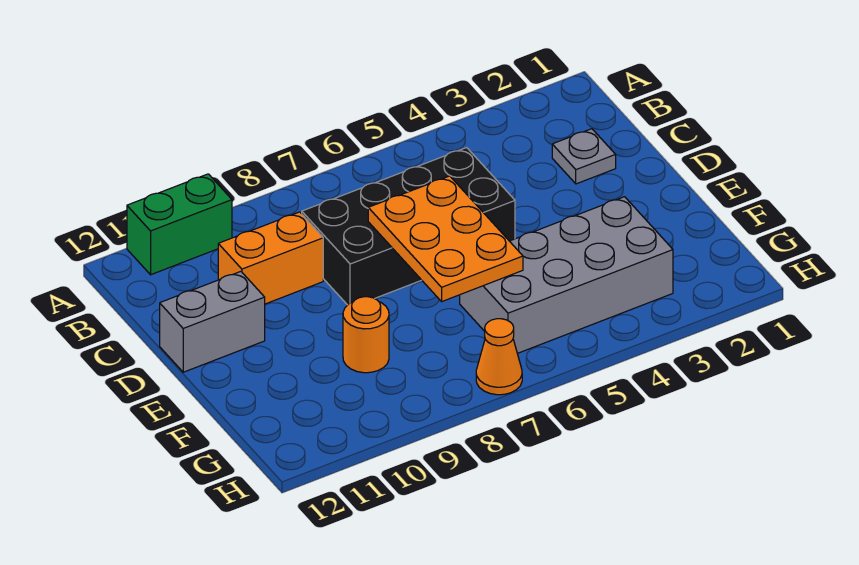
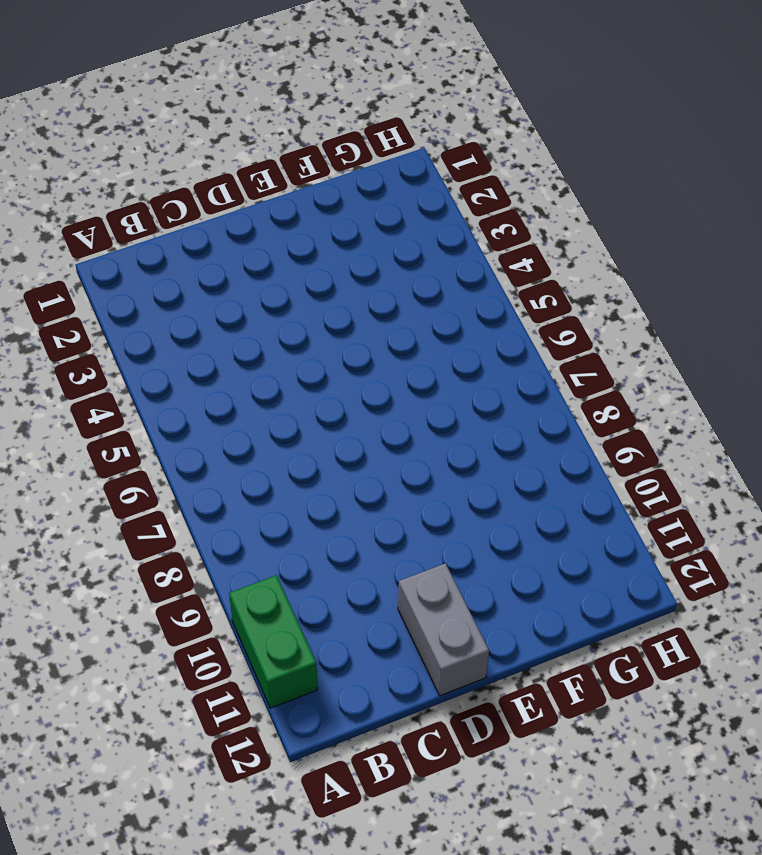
none -> grey 1x1 plate [552,129,616,184]
none -> black 2x4 brick [302,148,515,305]

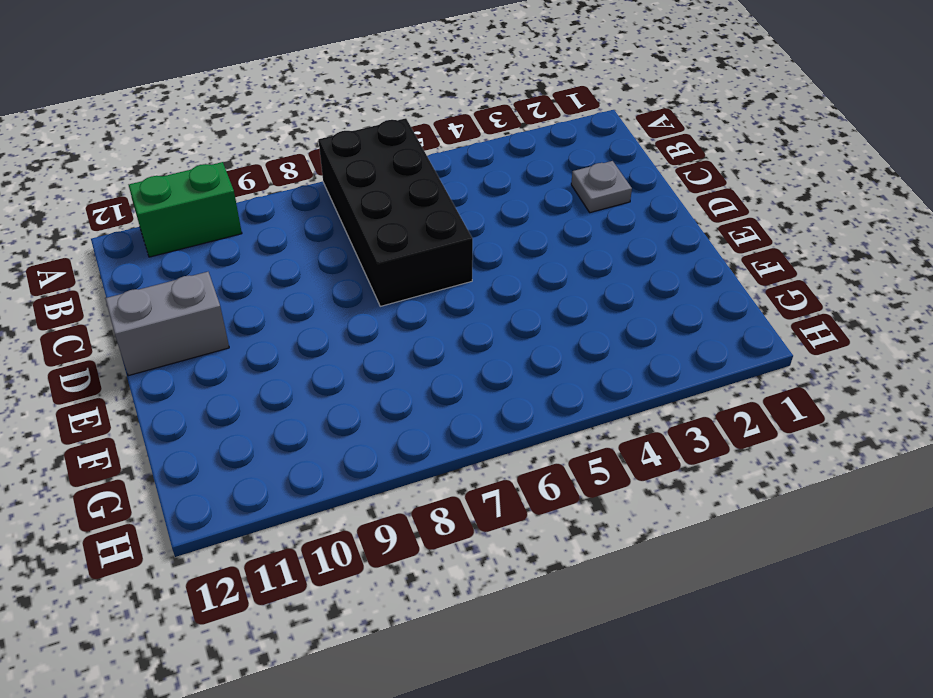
black 2x4 brick [318,118,473,306] -> black 2x4 brick turned to [302,148,515,305]
none -> orange 1x2 brick [218,212,323,304]
none -> grey 2x4 brick [460,197,673,353]

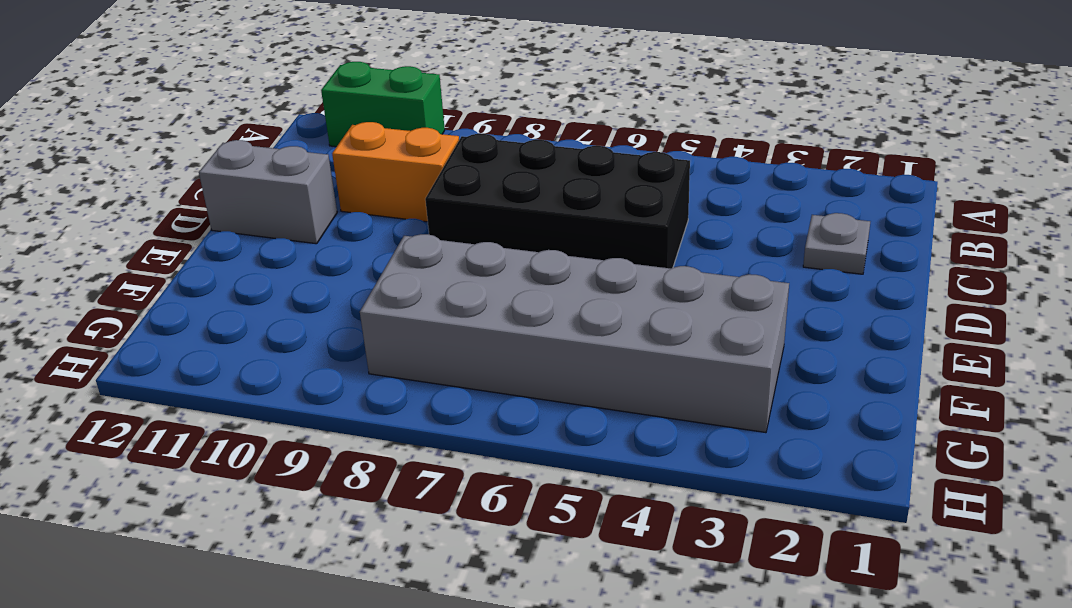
grey 2x6 brick [360,234,789,433] -> grey 2x4 brick [460,197,673,353]
none -> orange 1x1 round brick [343,297,389,373]
none -> orange 1x1 cone [476,319,522,395]

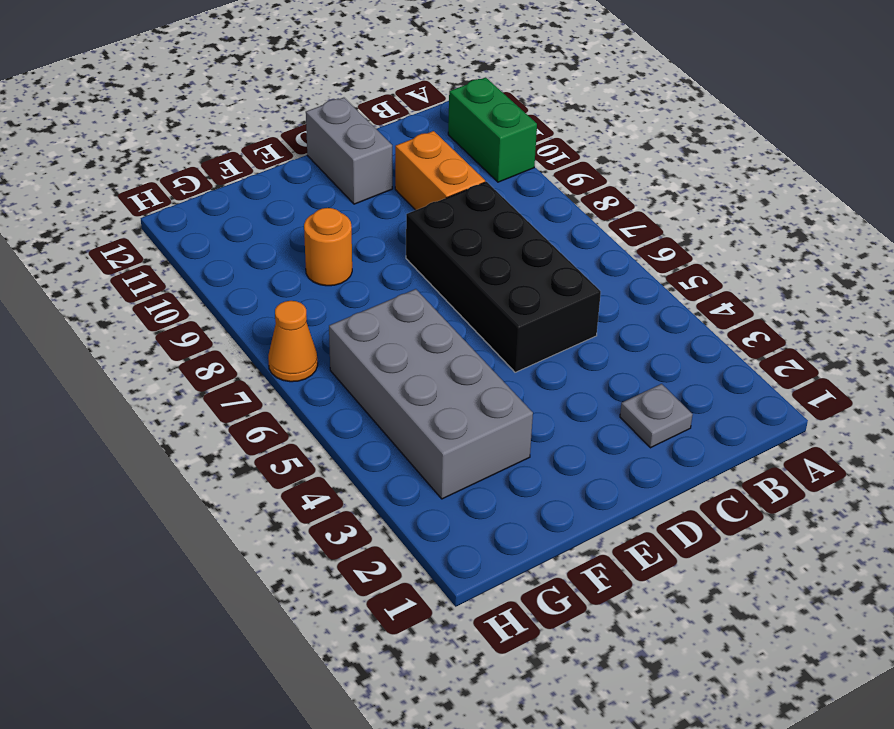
none -> orange 2x3 plate [368,176,523,301]

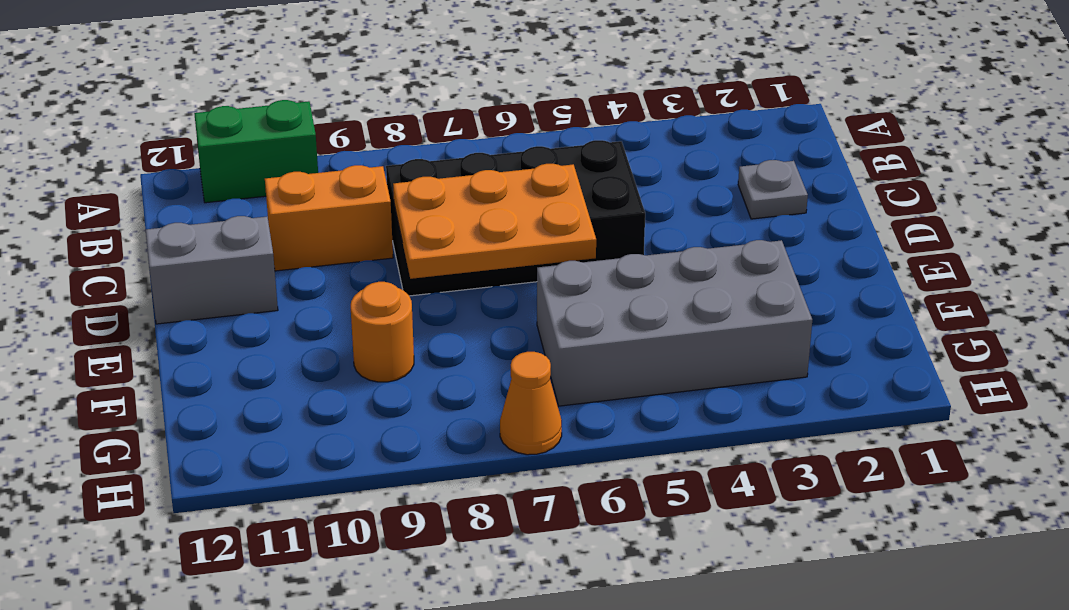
orange 2x3 plate [393,164,596,279] -> orange 2x3 plate turned to [368,176,523,301]

